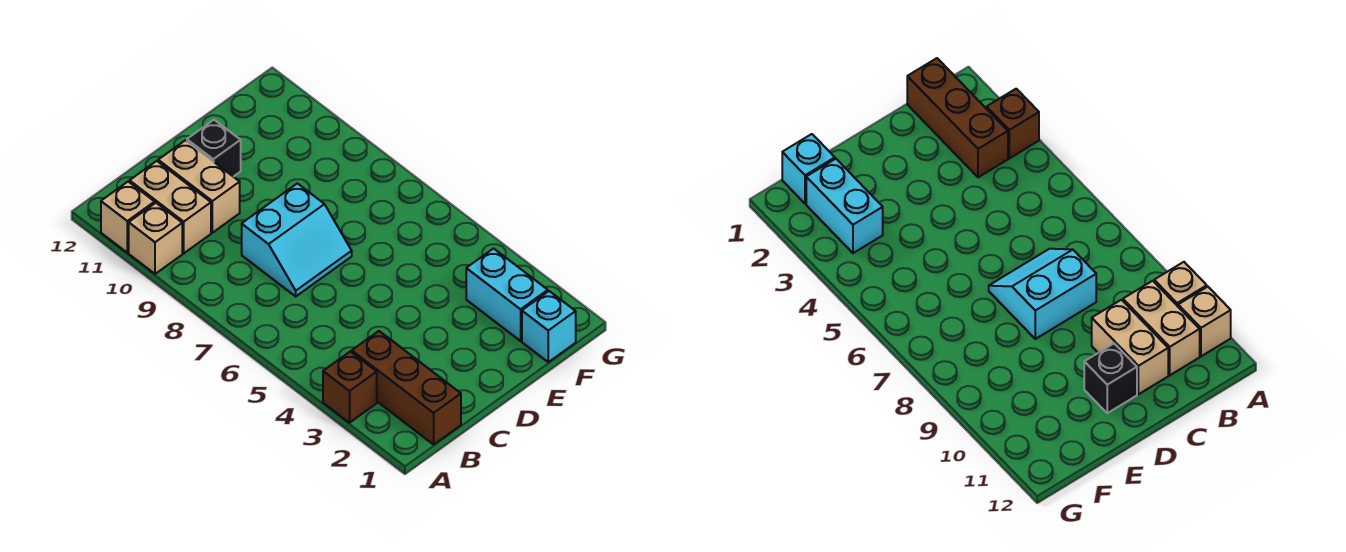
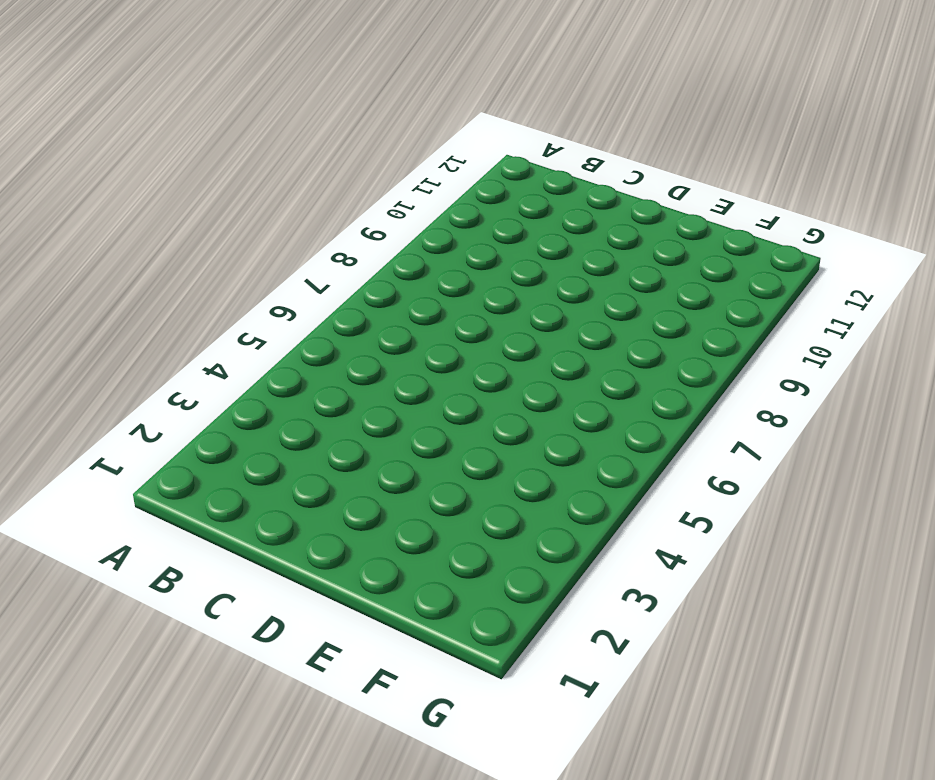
none -> brown 1x1 brick [323,351,377,423]
none -> tan 1x1 brick [129,203,182,274]

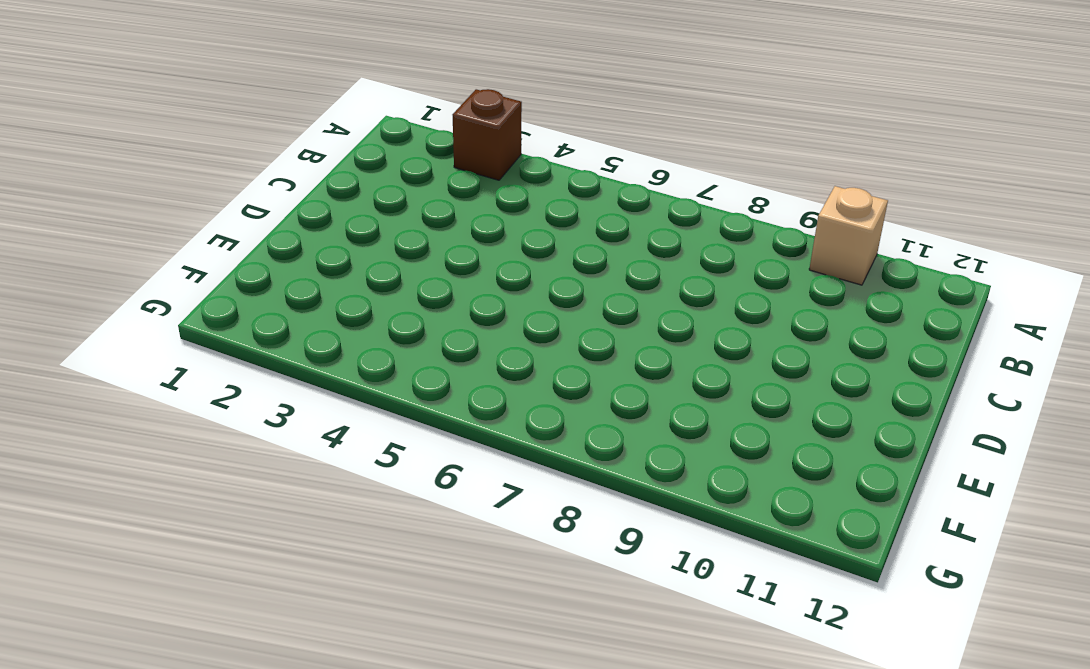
none -> tan 1x1 brick [101,182,155,253]
none -> brown 1x3 brick [352,331,461,444]

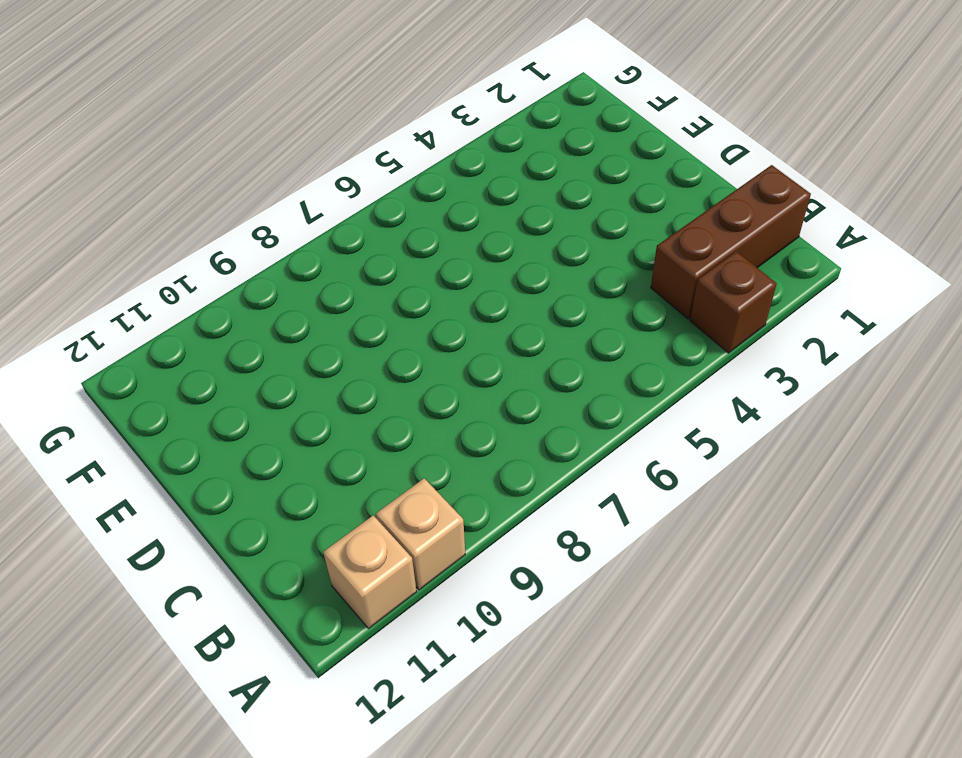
none -> tan 1x2 brick [130,161,211,253]
none -> cyan 2x2 slope [242,183,352,296]

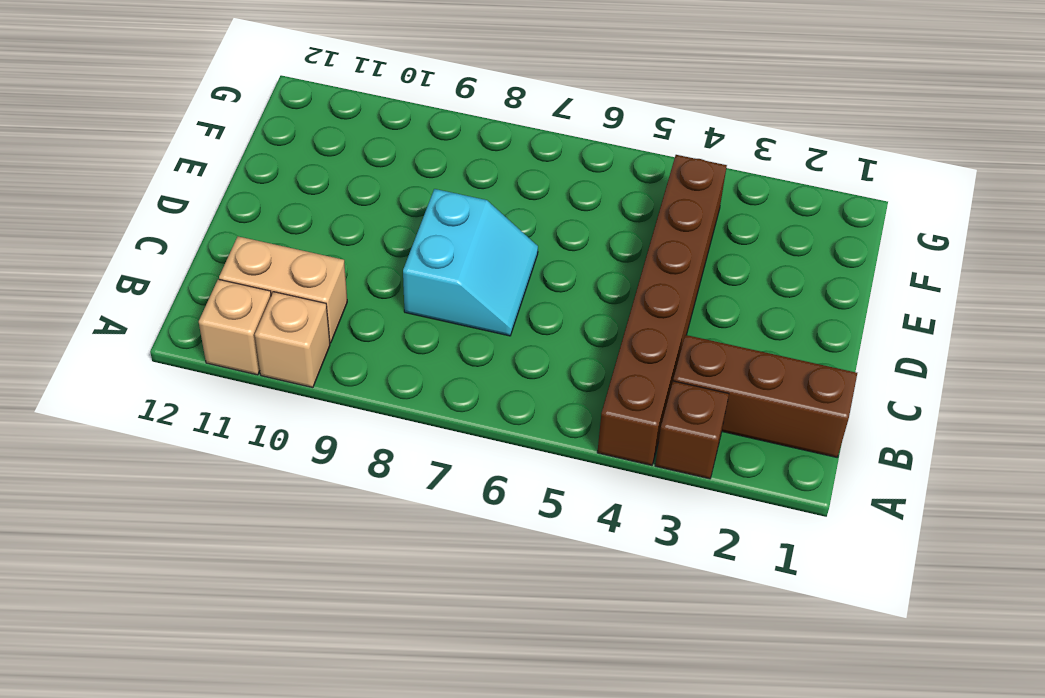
brown 1x6 brick [597,155,727,465] -> none
none -> tan 1x2 brick [158,140,240,233]
none -> black 1x1 brick [187,120,241,177]

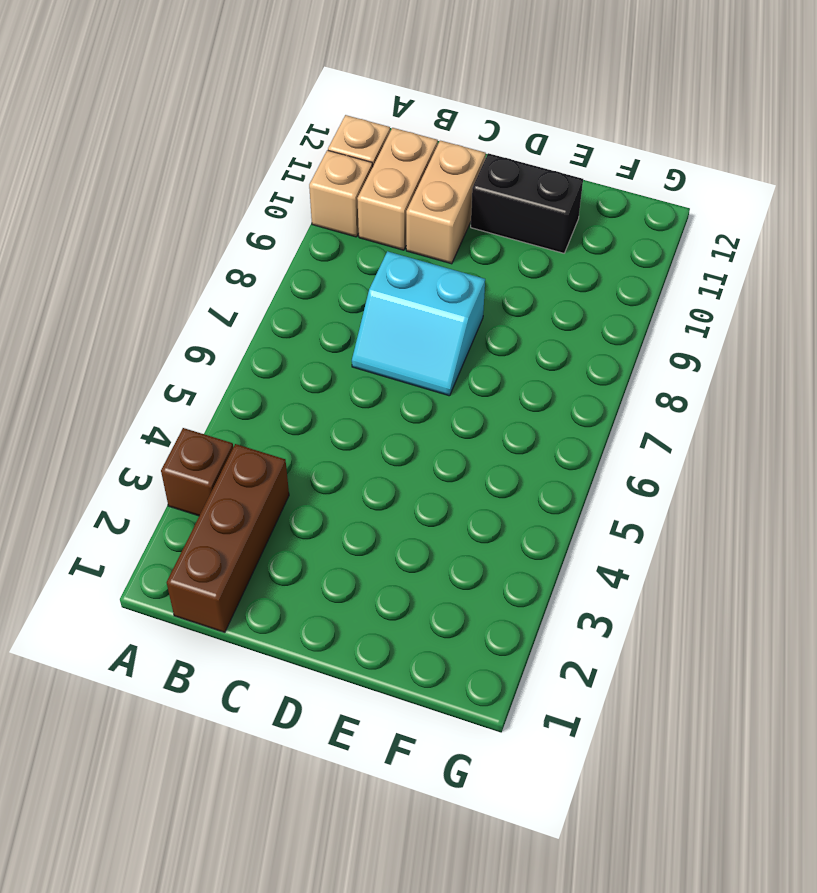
black 1x2 brick [471,153,583,253] -> black 1x1 brick [187,120,241,177]
none -> cyan 1x1 brick [522,291,576,362]
none -> cyan 1x2 brick [466,249,548,341]

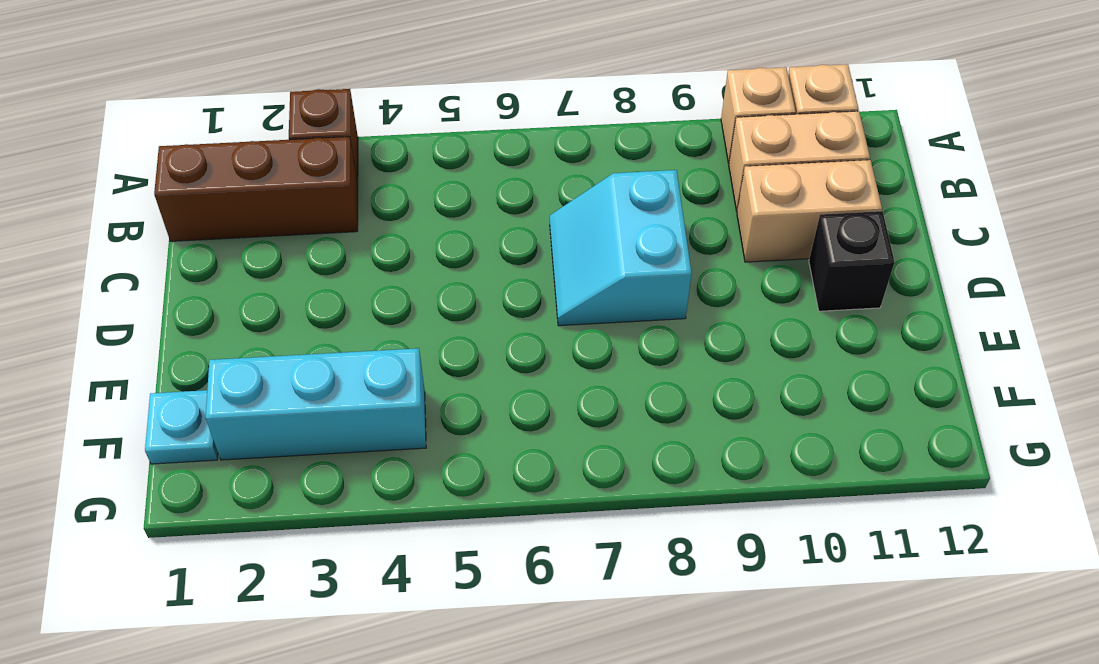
cyan 1x1 plate [145,390,218,464] -> cyan 1x1 brick [522,291,576,362]
cyan 1x3 brick [206,348,426,460] -> cyan 1x2 brick [466,249,548,341]

